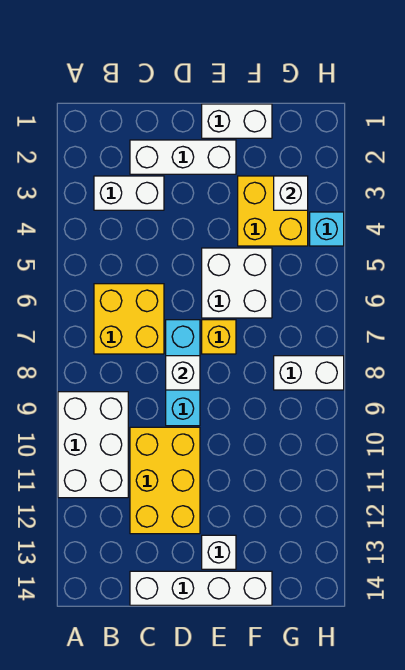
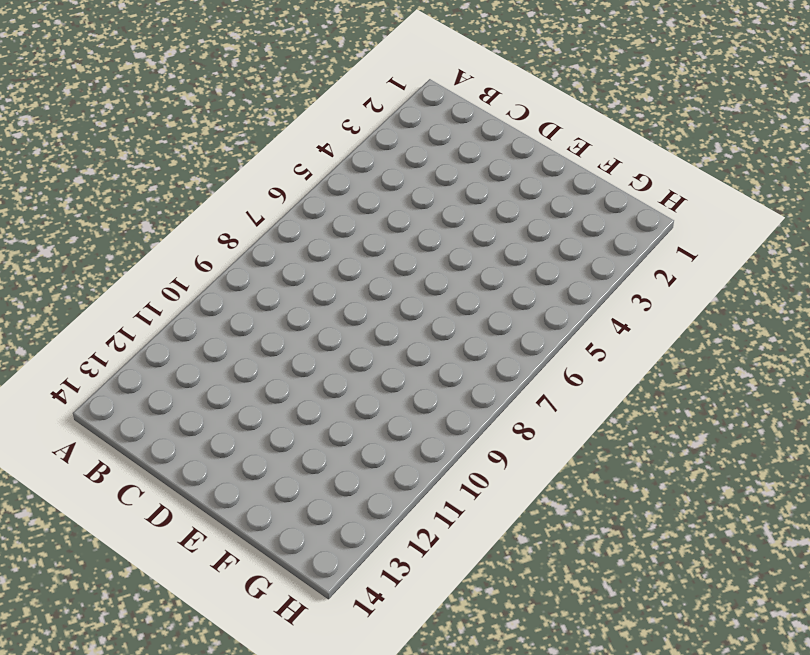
none -> white 2x3 brick [58,392,128,498]
none -> white 1x2 brick [94,176,164,210]
none -> yellow 2x2 brick [94,284,164,354]

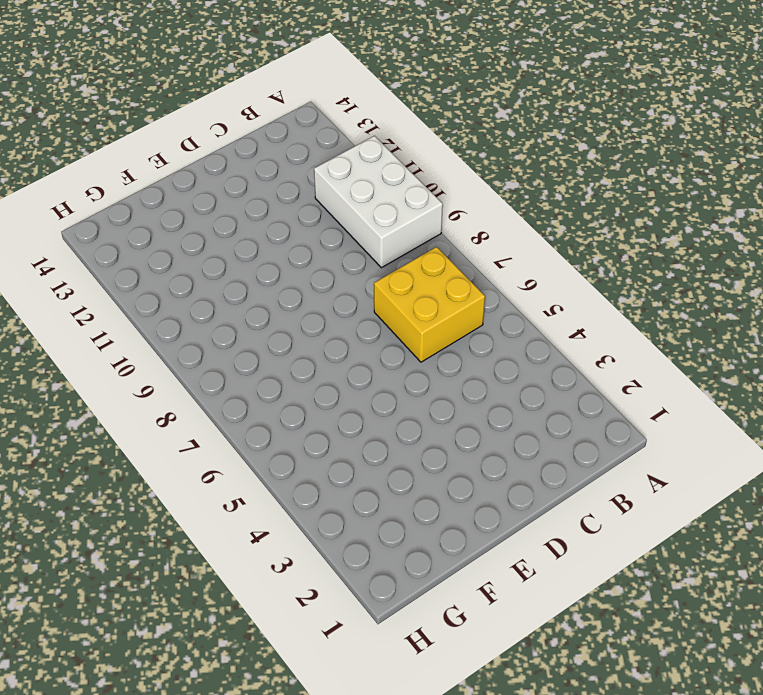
none -> white 1x2 brick [94,176,164,210]
none -> white 1x3 brick [130,140,236,174]
none -> yellow 2x3 brick [130,427,200,534]

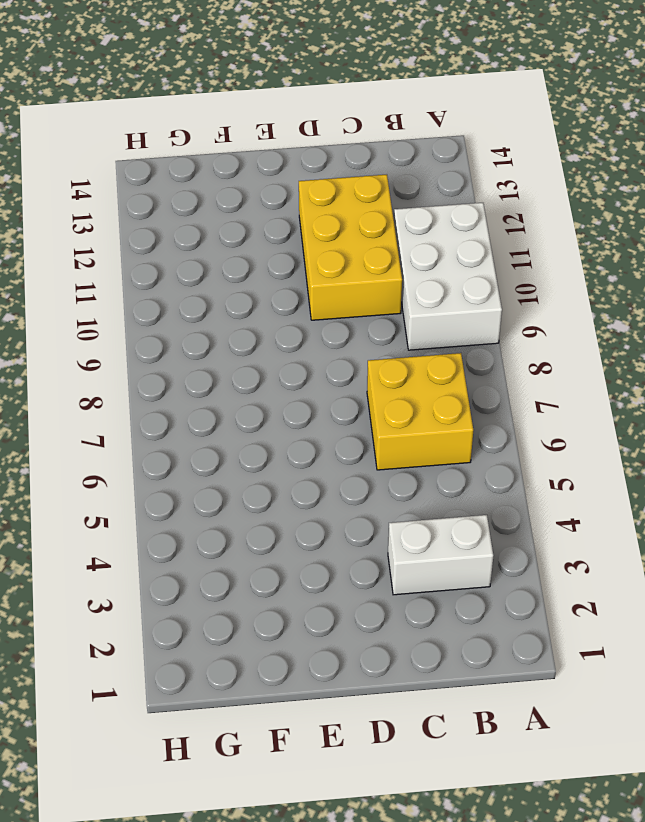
none -> white 1x3 brick [130,140,236,174]
none -> white 1x4 brick [130,571,272,605]
none -> cyan 1x3 brick [166,320,200,426]

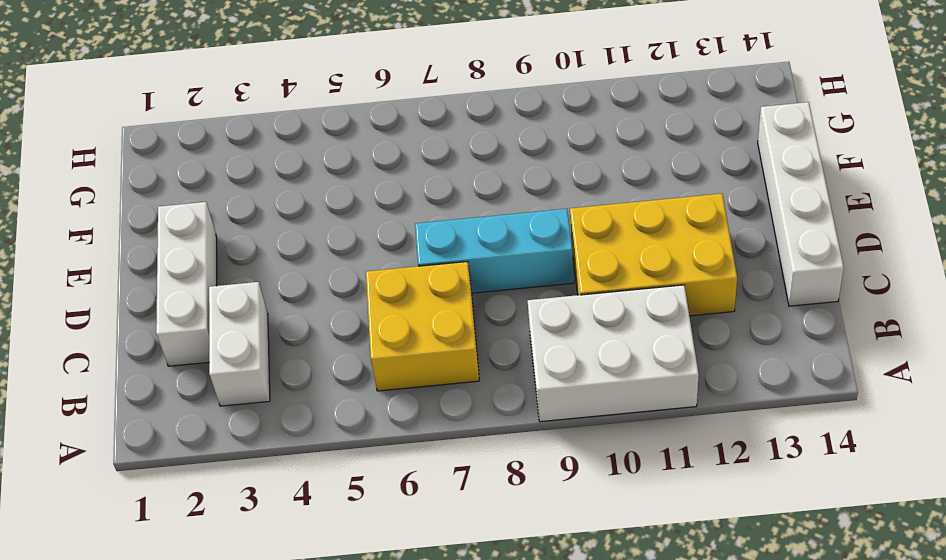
none -> white 1x2 brick [202,104,272,138]
none -> white 2x2 brick [202,248,272,318]
none -> yellow 1x1 brick [202,320,236,354]

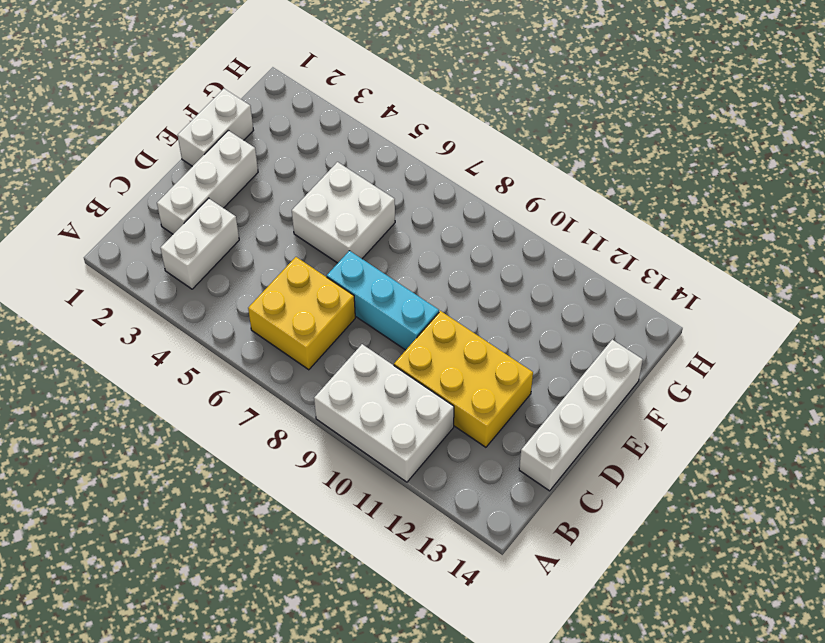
none -> yellow 1x1 brick [202,320,236,354]
none -> white 1x1 brick [202,535,236,569]
none -> yellow 2x2 brick [238,176,308,246]

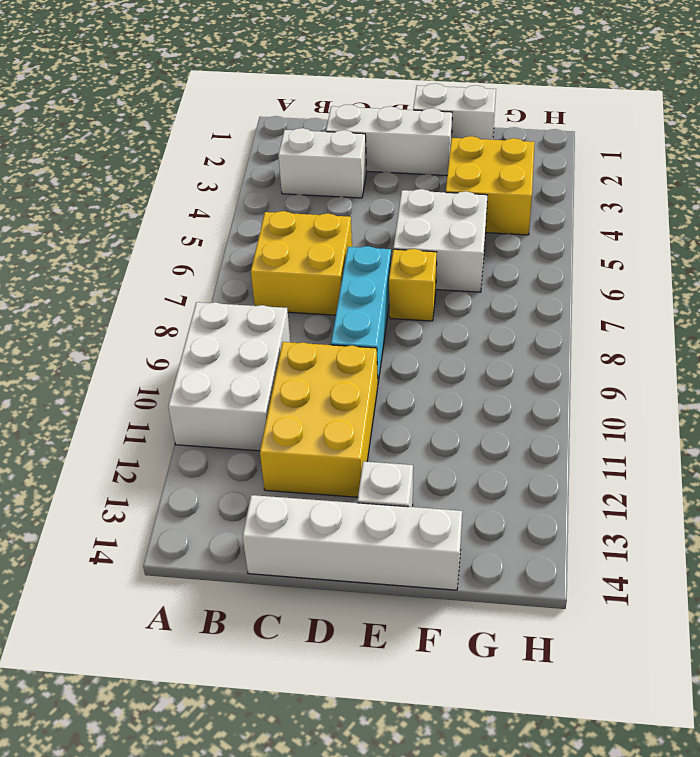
none -> white 1x2 brick [274,356,344,390]
none -> cyan 1x1 brick [310,212,344,246]
none -> white 1x1 brick [166,356,200,390]

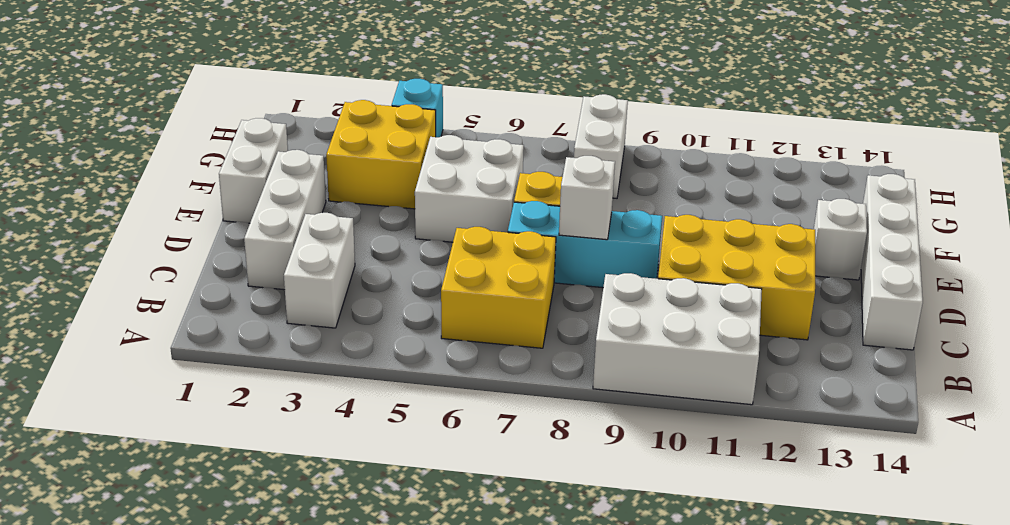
none -> white 1x1 brick [274,176,308,210]

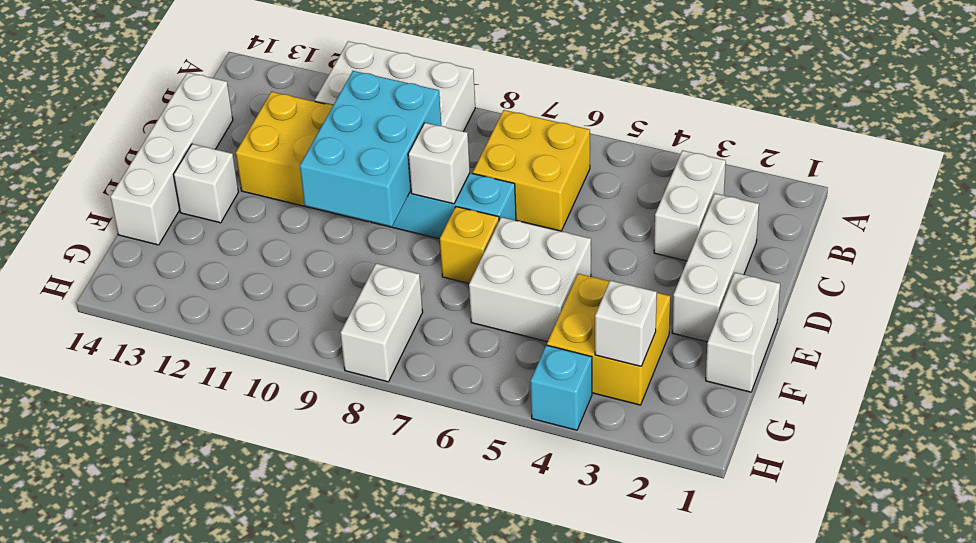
cyan 2x3 brick [300,71,441,226] -> none

